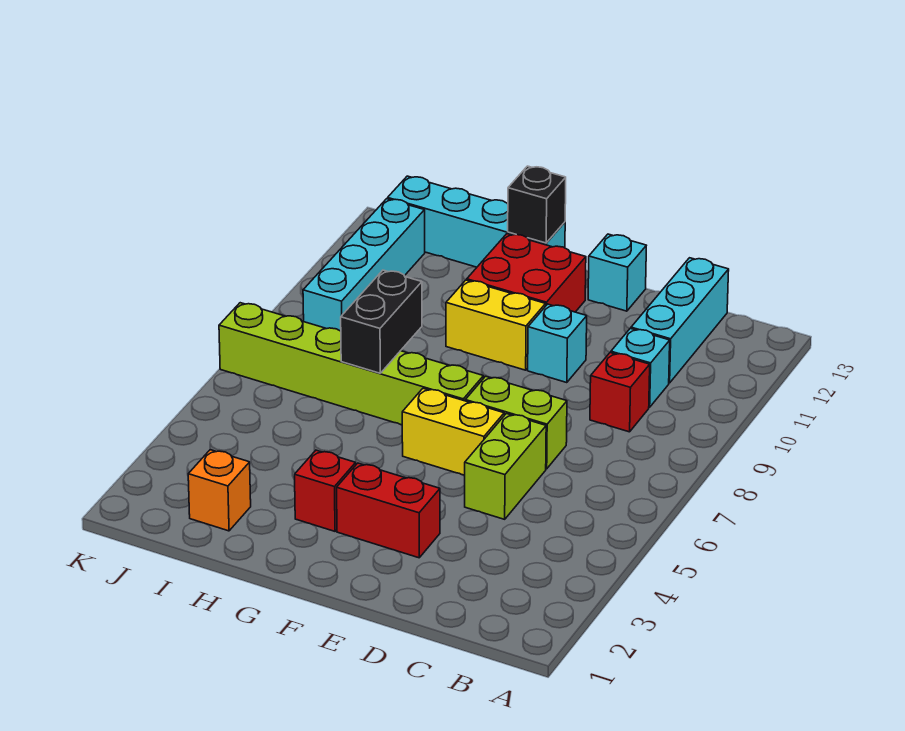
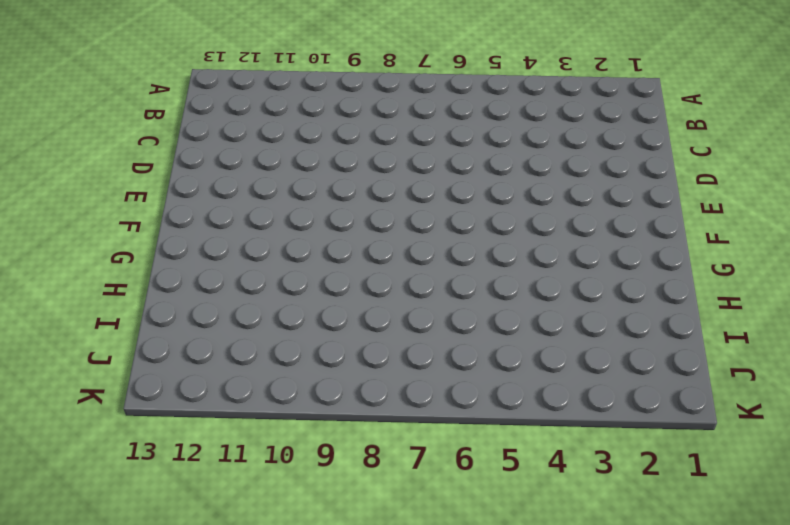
none -> red 1x1 brick [590,353,650,432]
none -> cyan 1x1 brick [611,328,670,407]
none -> cyan 1x3 brick [631,258,729,383]

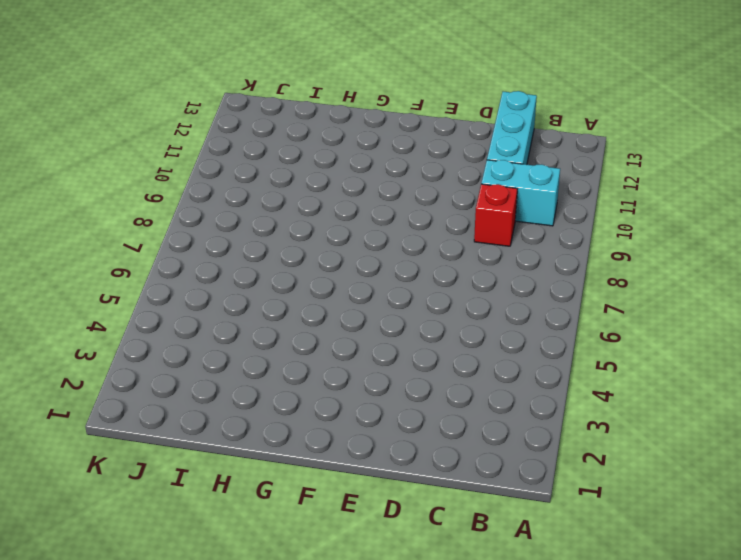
cyan 1x2 brick [481,160,560,226] -> cyan 1x1 brick [611,328,670,407]
none -> lime 1x2 brick [465,414,546,519]
none -> lime 1x2 brick [465,376,567,469]
none -> red 1x2 brick [337,463,440,558]

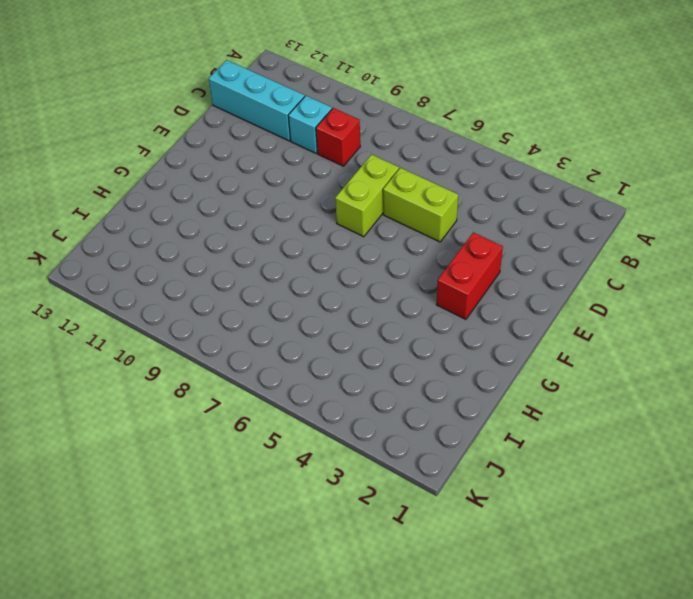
none -> yellow 1x2 brick [402,388,504,475]
none -> cyan 1x1 brick [528,304,587,383]
none -> cyan 1x1 brick [588,234,646,311]

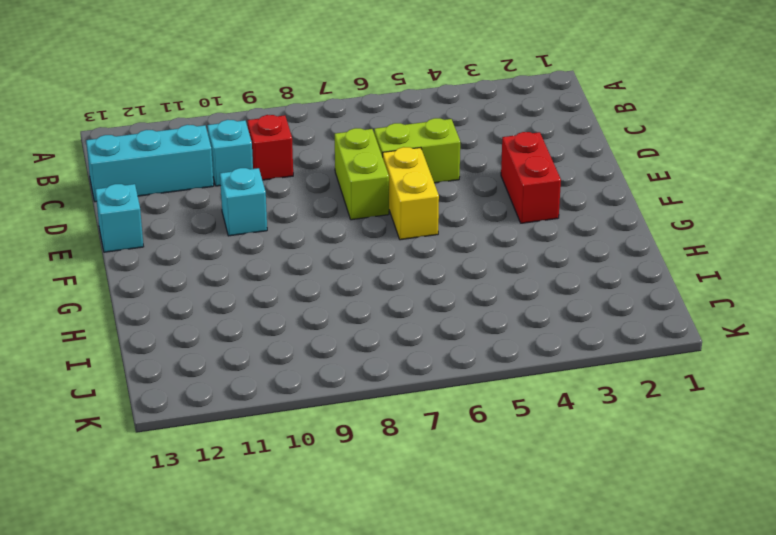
none -> lime 1x6 brick [219,303,483,425]
none -> yellow 1x2 brick [446,280,546,370]
none -> red 2x2 brick [467,234,586,312]

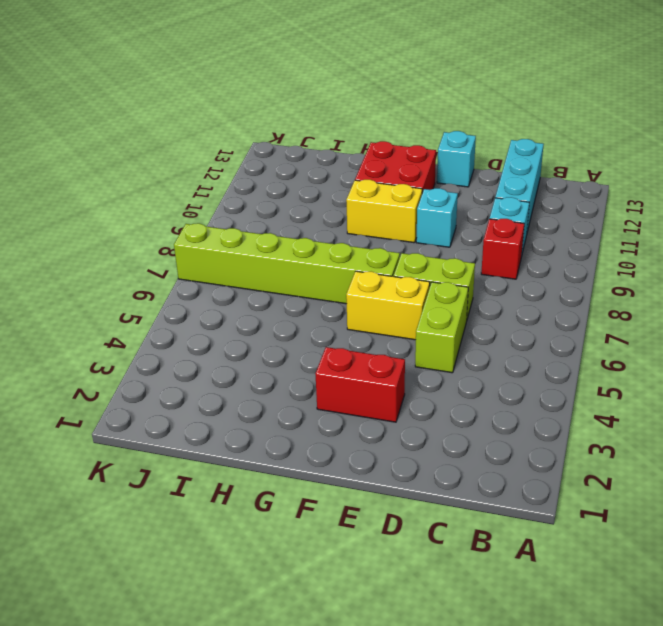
none -> red 1x1 brick [295,450,356,531]
none -> cyan 1x4 brick [388,176,565,267]
none -> orange 1x1 brick [188,450,251,531]

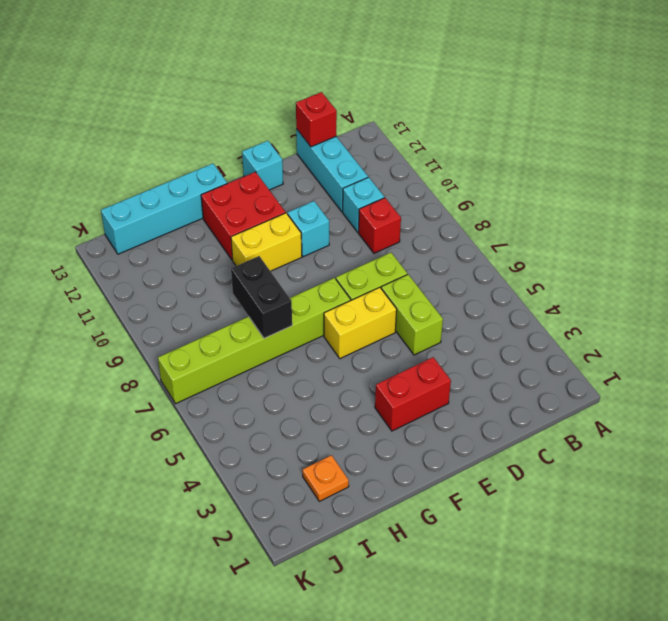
red 1x1 brick [296,92,337,147] -> red 1x1 brick moved to [295,450,356,531]
orange 1x1 plate [303,455,349,501] -> orange 1x1 brick [188,450,251,531]
none -> cyan 1x4 brick [303,199,425,331]
none -> black 1x1 brick [508,166,566,243]

